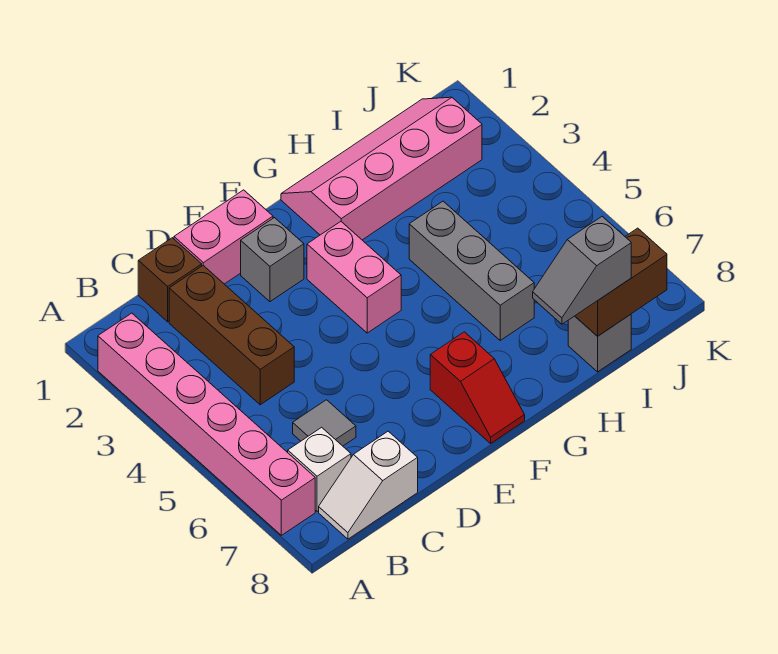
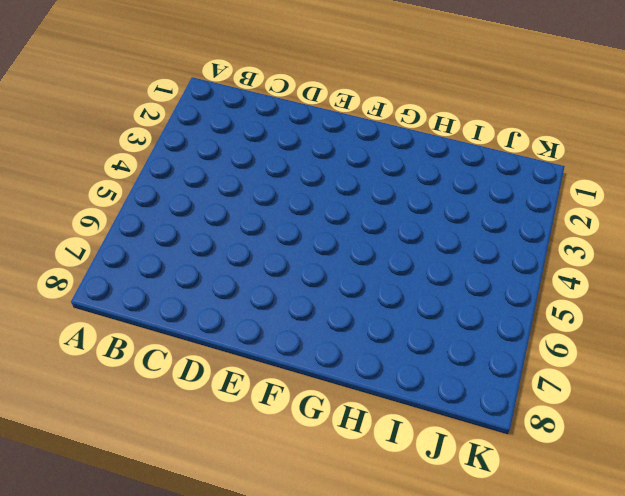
none -> pink 1x6 brick [98,313,315,535]
none -> white 1x1 brick [288,427,351,511]
none -> white 1x2 slope [319,431,418,539]

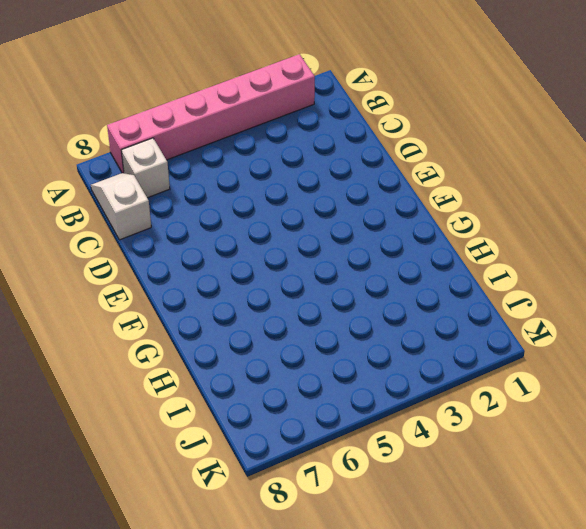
none -> brown 1x1 brick [138,238,202,322]
none -> brown 1x3 brick [169,266,294,405]
none -> grey 1x1 tile [293,400,356,446]

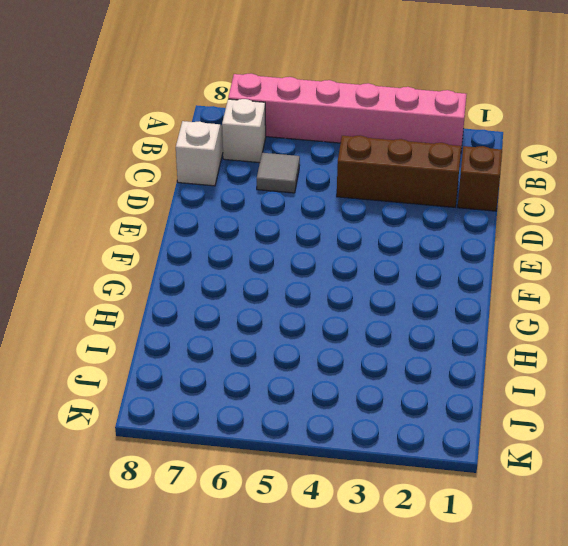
none -> pink 1x2 brick [174,190,273,284]
none -> grey 1x1 brick [241,218,304,302]
none -> pink 1x2 brick [307,222,401,333]

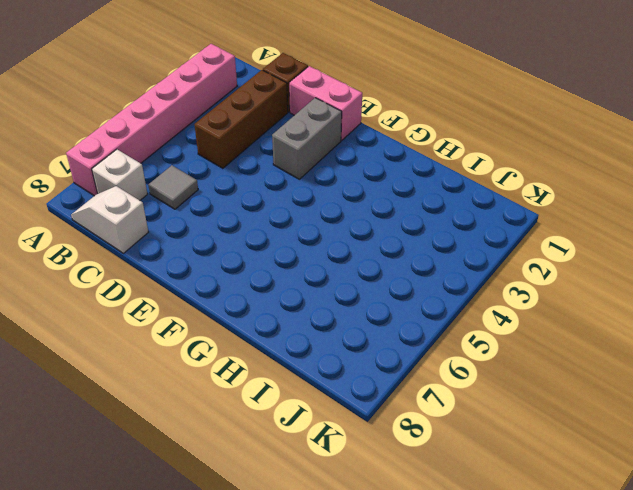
grey 1x2 brick [272,98,342,179] -> grey 1x1 brick [241,218,304,302]
none -> pink 1x2 brick [307,222,401,333]
none -> red 1x2 slope [430,332,525,443]
none -> pink 2x4 slope [281,97,482,240]

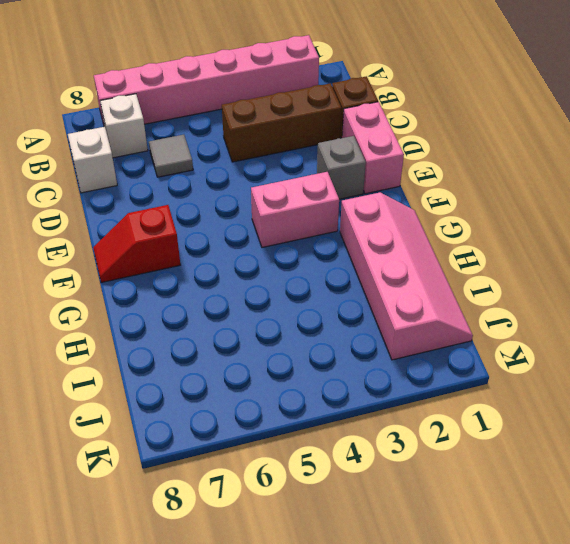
none -> grey 1x3 brick [409,201,534,340]
none -> grey 1x1 brick [568,314,631,372]
none -> brown 1x2 brick [575,228,667,336]

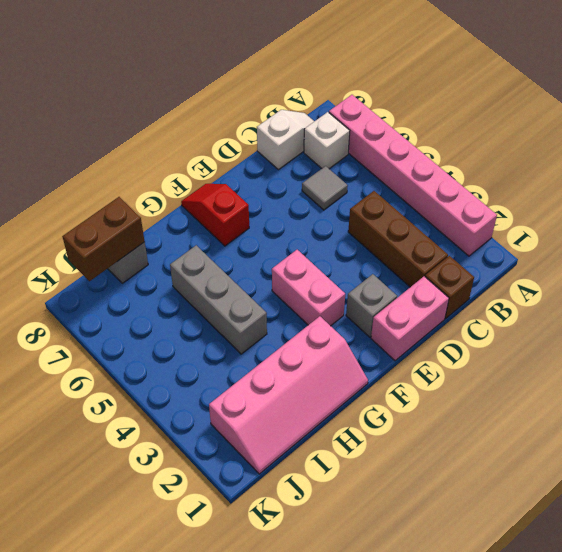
none -> grey 1x2 slope [533,217,631,324]

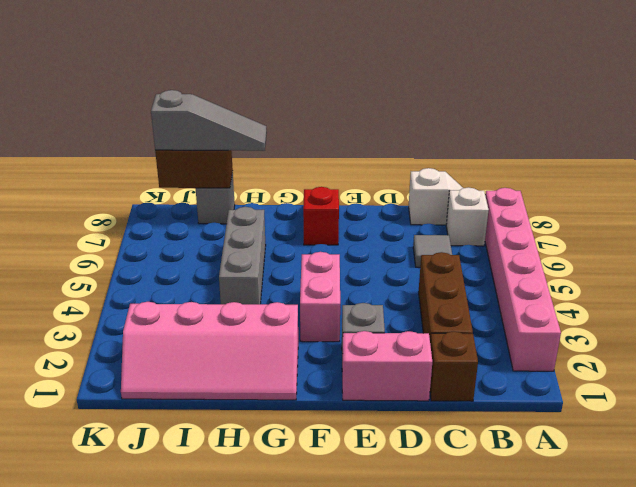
grey 1x3 slope [151,90,267,151] -> grey 1x2 slope [533,217,631,324]

